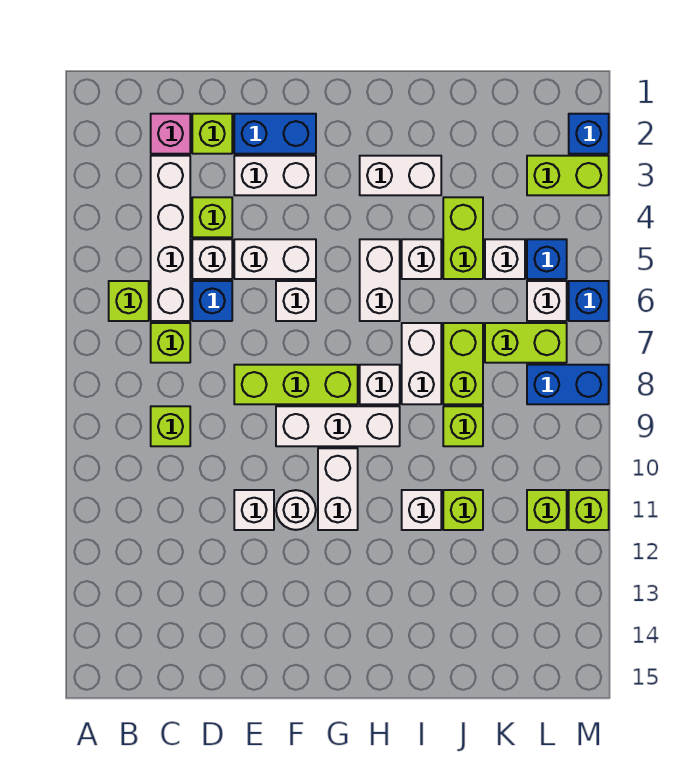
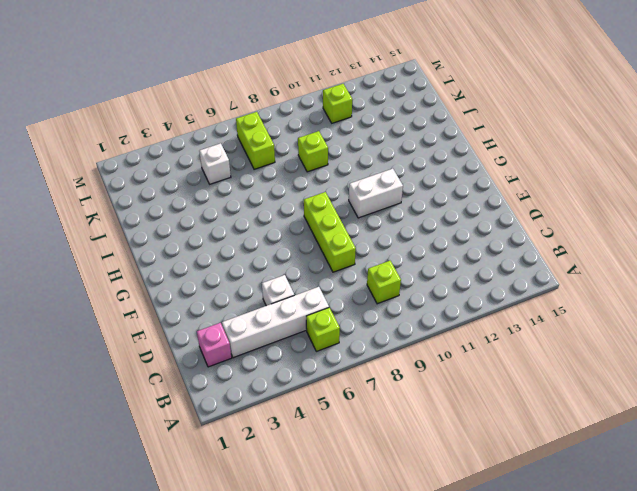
none -> lime 1x1 brick [151,323,190,363]
none -> lime 1x1 brick [192,114,232,154]
none -> lime 1x1 brick [192,197,232,237]
none -> blue 1x1 brick [192,281,232,321]

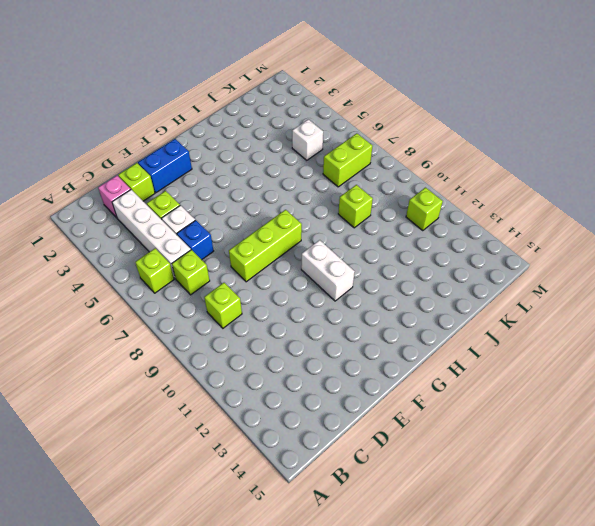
none -> white 1x2 brick [234,156,316,195]
none -> white 1x2 brick [234,239,316,279]
none -> white 1x1 brick [234,490,274,530]
none -> white 1x1 brick [276,281,316,321]

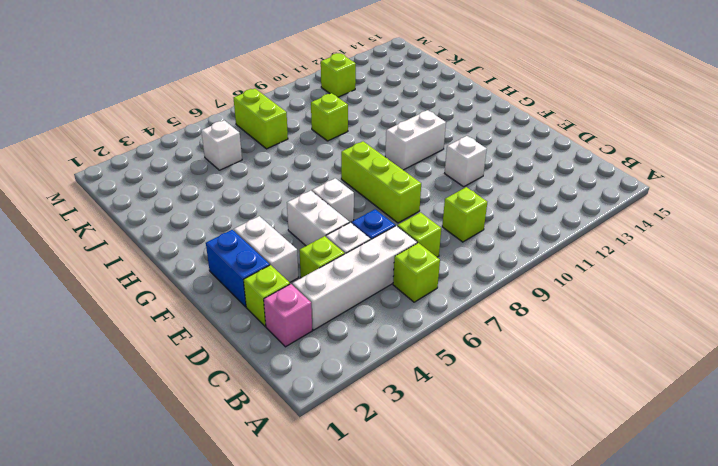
none -> white 1x3 brick [276,406,400,446]
none -> white 1x1 round brick [276,490,316,530]
none -> white 1x2 brick [360,156,441,195]
none -> white 1x2 brick [360,239,400,321]

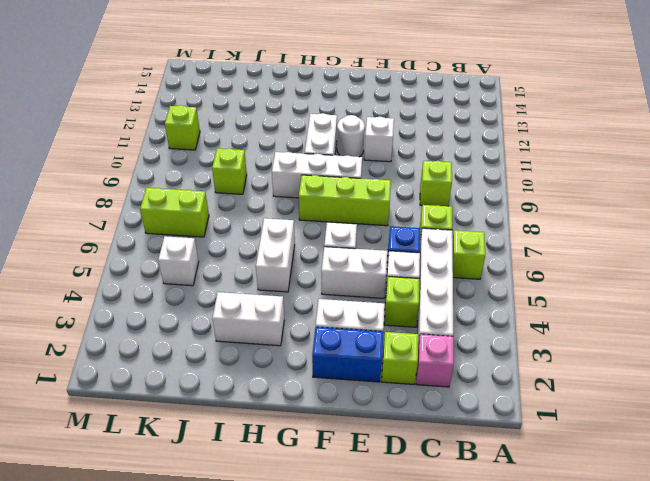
none -> white 1x1 brick [360,365,400,404]
none -> white 1x1 brick [402,239,441,279]
none -> white 1x2 brick [402,323,441,404]
none -> white 1x1 brick [402,490,441,530]

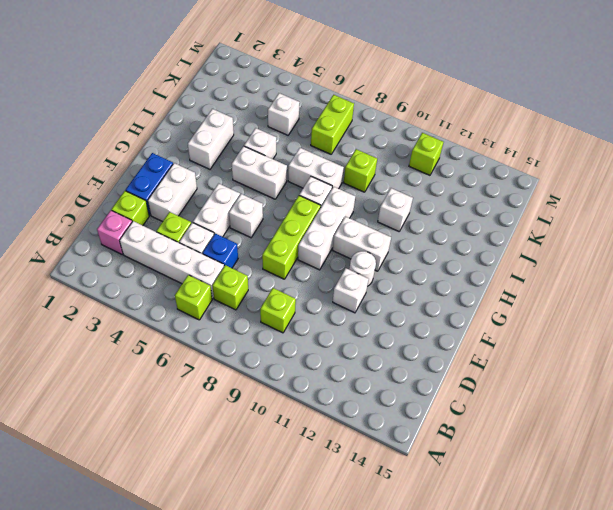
none -> lime 1x2 brick [443,197,483,279]
none -> lime 1x2 brick [443,323,483,404]
none -> lime 1x1 brick [443,490,483,530]
none -> lime 1x2 brick [527,156,609,195]

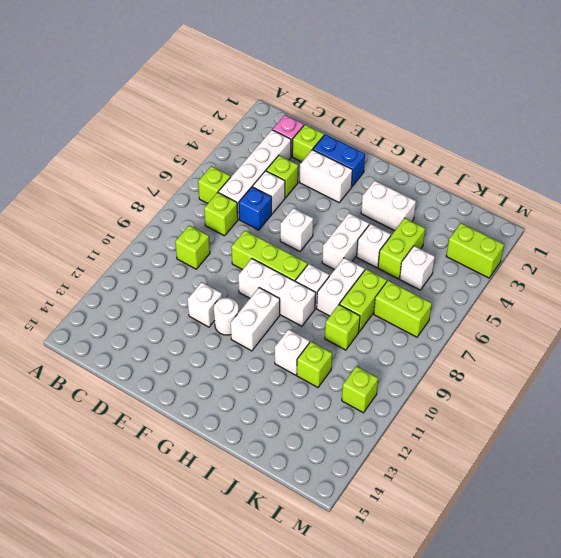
none -> white 1x2 brick [234,239,316,279]
none -> blue 1x1 brick [527,239,567,279]
none -> white 1x1 brick [527,281,567,321]
none -> blue 1x2 brick [527,365,609,404]

